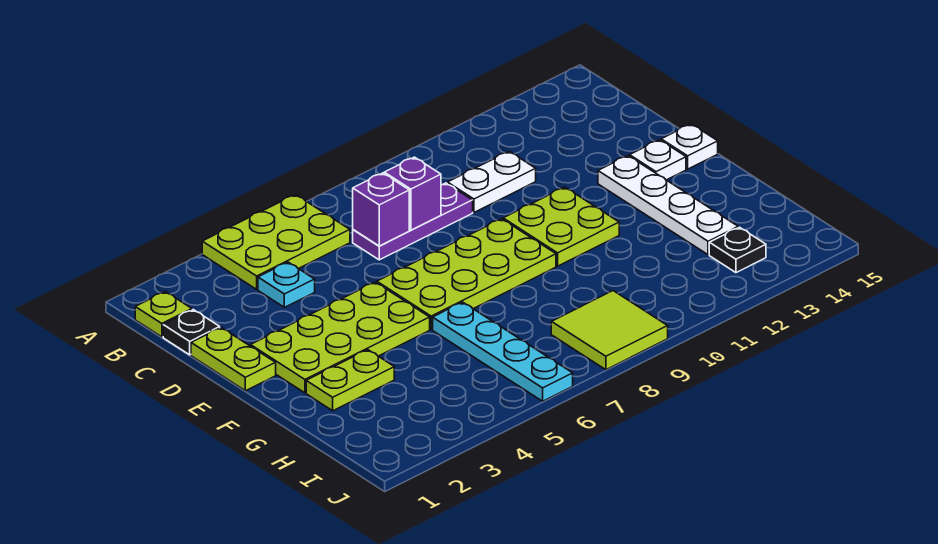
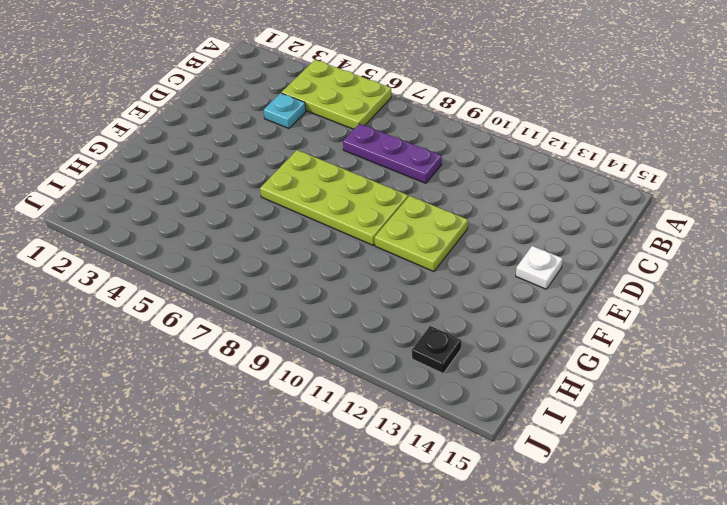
none -> lime 1x1 plate [135,292,192,337]
none -> black 1x1 plate [163,310,220,355]
none -> white 1x2 plate [447,151,536,212]

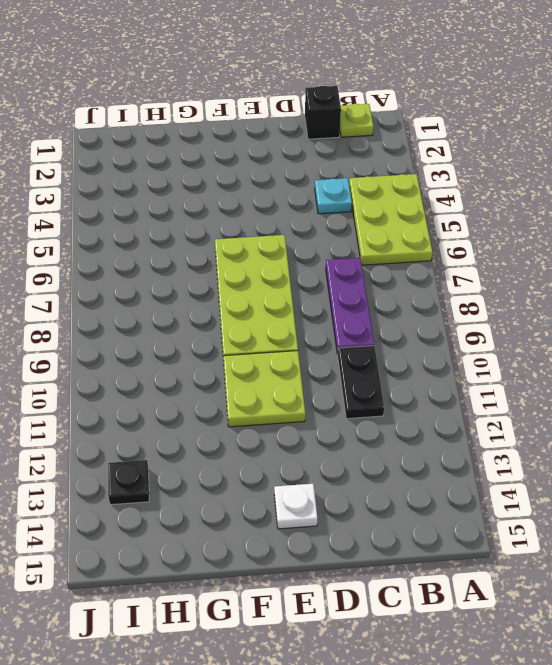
black 1x1 brick [305,86,341,139] -> black 1x1 plate [163,310,220,355]
black 1x2 plate [337,346,384,419] -> white 1x2 plate [447,151,536,212]
none -> lime 1x2 plate [191,328,276,391]
none -> lime 2x4 plate [251,282,430,393]
none -> white 1x4 plate [598,156,738,255]

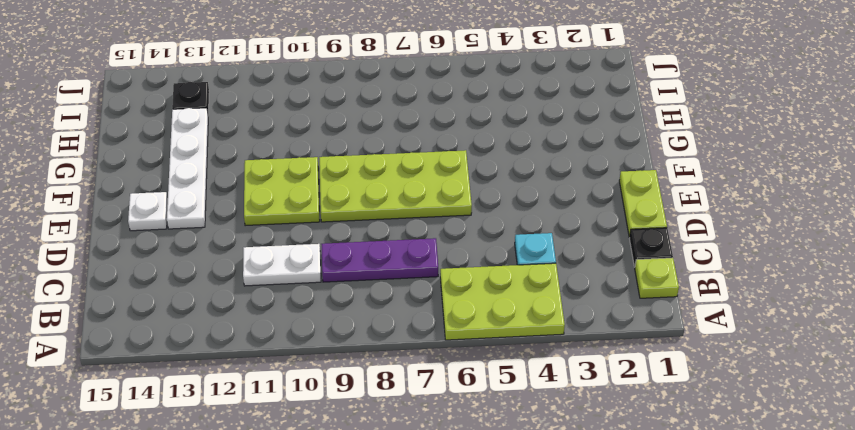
none -> lime 2x4 plate [251,282,430,393]
none -> white 1x1 plate [661,124,718,169]
none -> lime 1x2 plate [306,350,394,411]

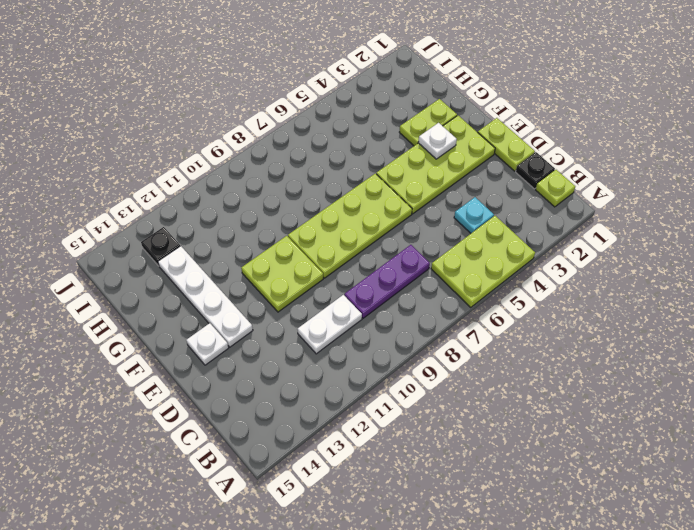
white 1x1 plate [418,123,457,159] -> white 1x1 plate moved to [661,124,718,169]
none -> cyan 1x4 plate [433,302,573,401]
none -> lime 2x2 tile [551,291,668,370]
none -> purple 1x1 brick [353,173,409,246]

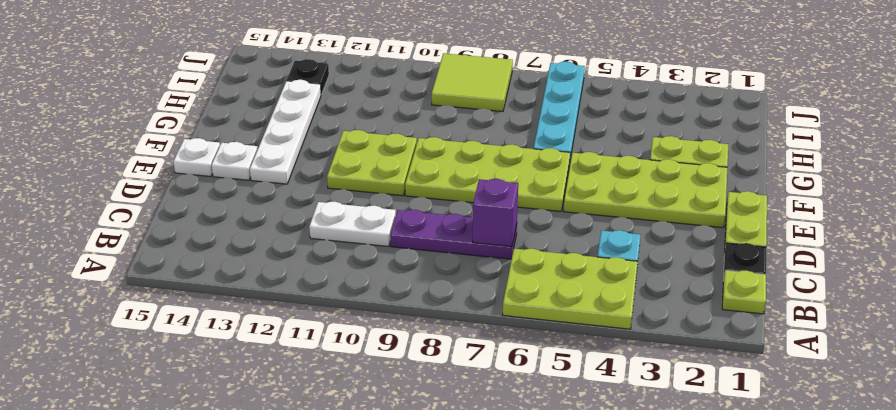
none -> purple 1x1 brick [384,157,441,230]

